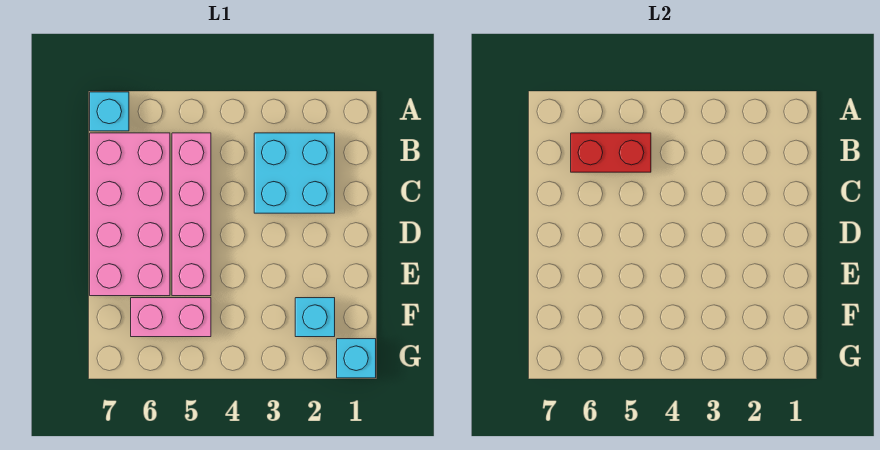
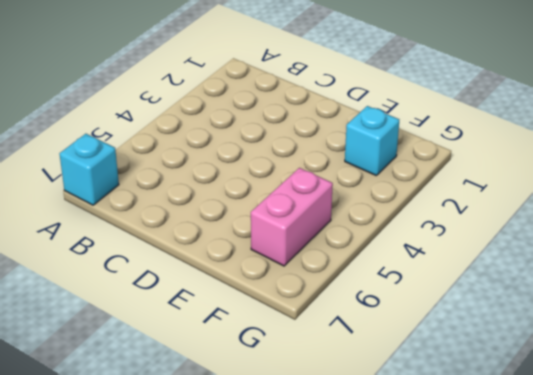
none -> cyan 2x2 brick [254,133,335,213]
none -> pink 1x4 brick [172,133,211,296]

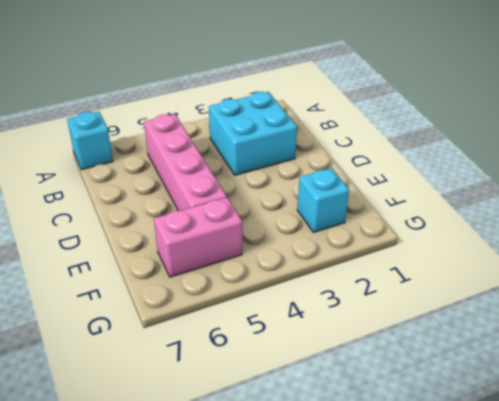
none -> pink 2x4 brick [90,133,170,296]
none -> cyan 1x1 brick [337,339,376,378]

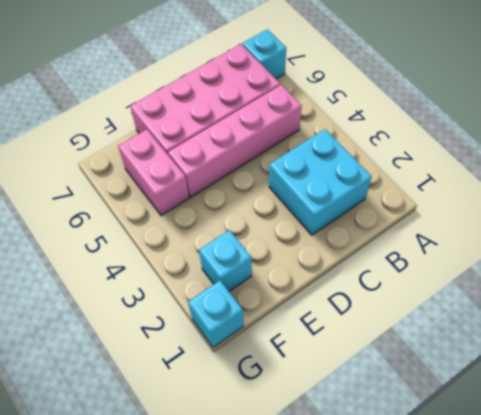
none -> red 1x2 brick [571,133,651,172]

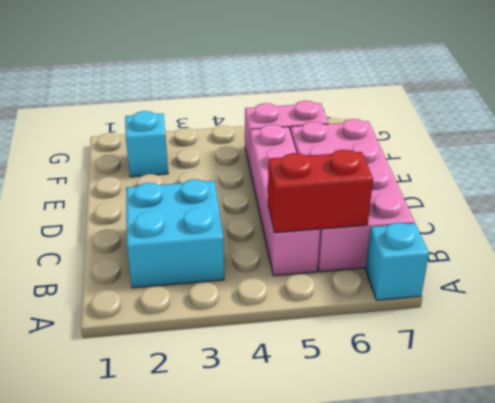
none -> cyan 1x1 brick [337,339,376,378]

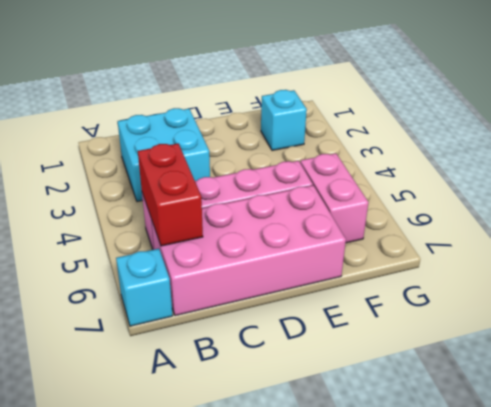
none -> cyan 1x1 brick [337,339,376,378]

